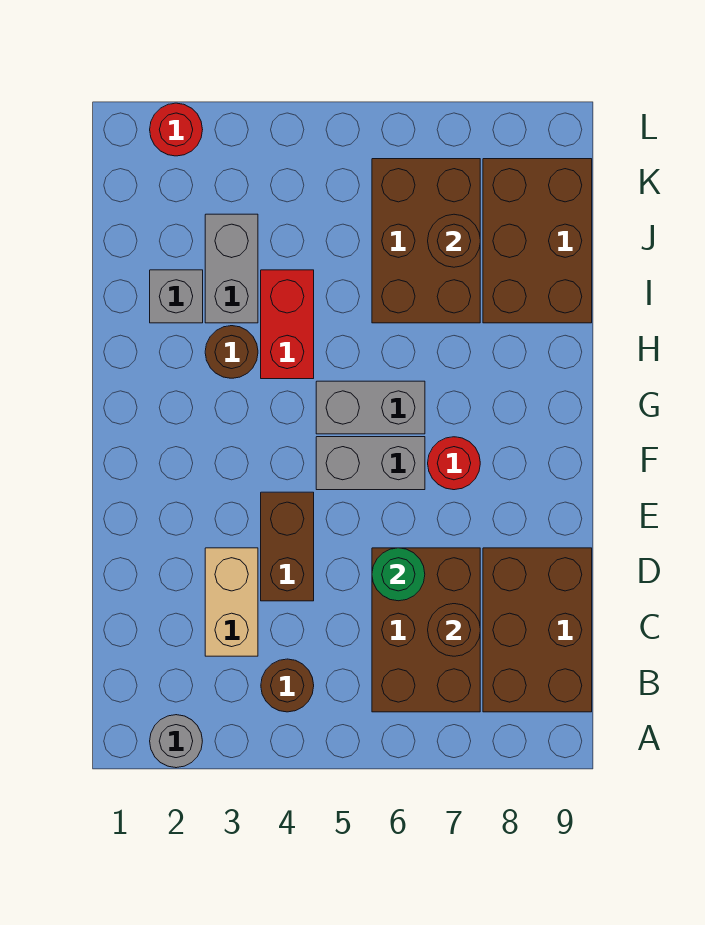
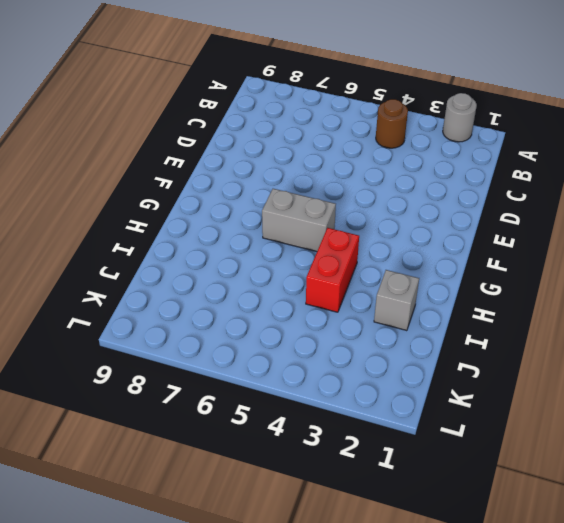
none -> brown 2x3 brick [372,548,480,712]
none -> brown 2x3 brick [483,548,592,712]
none -> tan 1x2 brick [205,548,258,656]

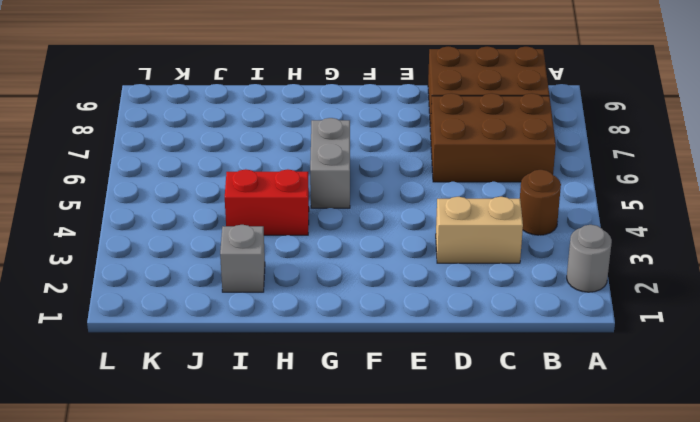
none -> brown 1x2 brick [261,492,314,601]
none -> grey 1x2 brick [316,437,425,490]
none -> red 1x1 round brick [428,437,480,490]

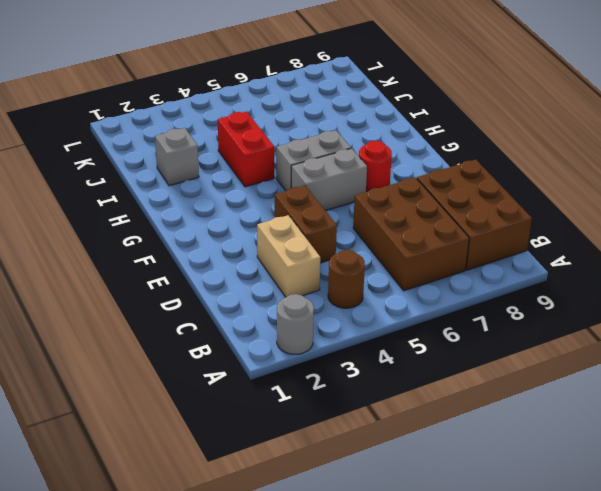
none -> brown 1x1 round brick [205,326,258,378]
none -> grey 1x2 brick [205,214,258,323]
none -> brown 2x3 brick [372,159,480,323]

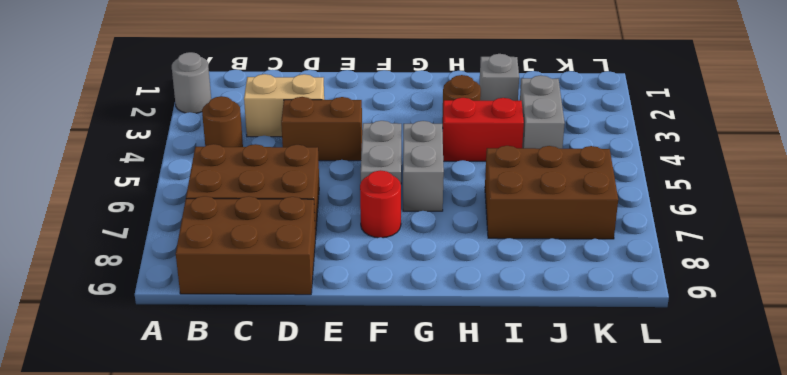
grey 1x2 brick [520,75,565,149] -> grey 1x2 brick turned to [205,214,258,323]
none -> brown 2x3 brick [483,159,592,323]
none -> red 1x1 round brick [150,103,203,156]
none -> brown 1x1 round brick [428,604,480,656]

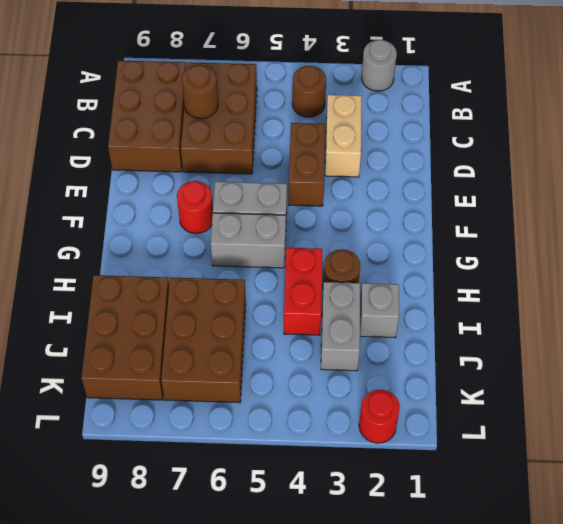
none -> green 1x1 round brick [372,548,425,601]
none -> brown 1x1 round brick [428,214,480,267]

